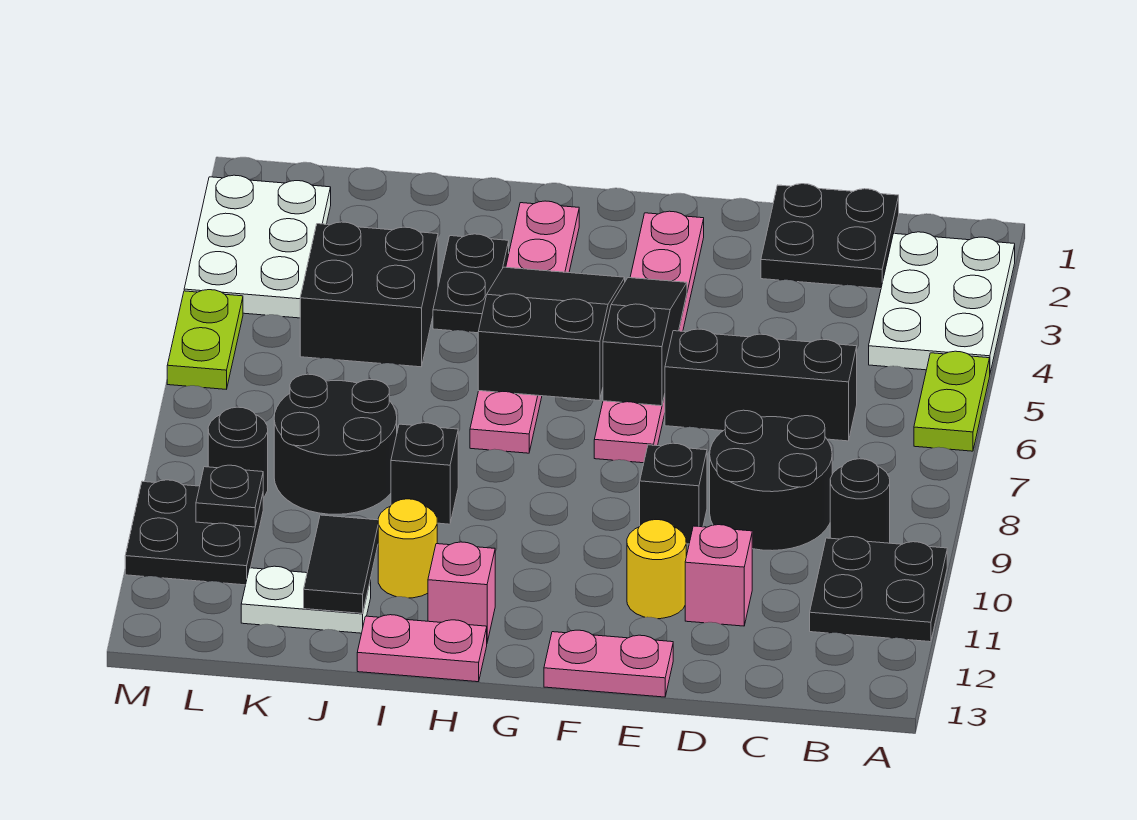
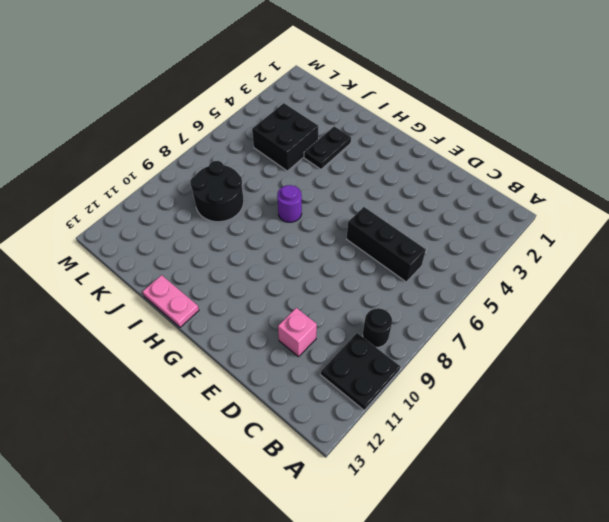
purple 1x1 round brick [277,185,302,222] -> pink 1x6 plate [470,201,579,453]
none -> white 2x3 plate [869,232,1015,373]
none -> lime 1x2 plate [914,351,990,451]
none -> black 2x2 plate [761,184,899,289]

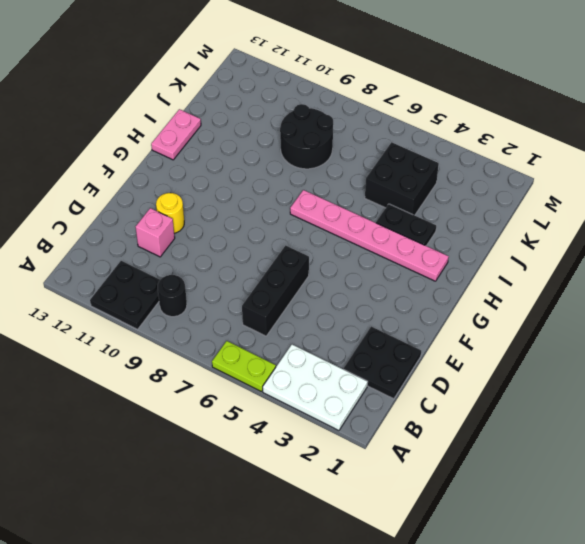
none -> black 2x2 round brick [710,410,832,551]
none -> black 1x1 brick [640,443,707,544]
none -> pink 1x2 plate [544,630,673,697]

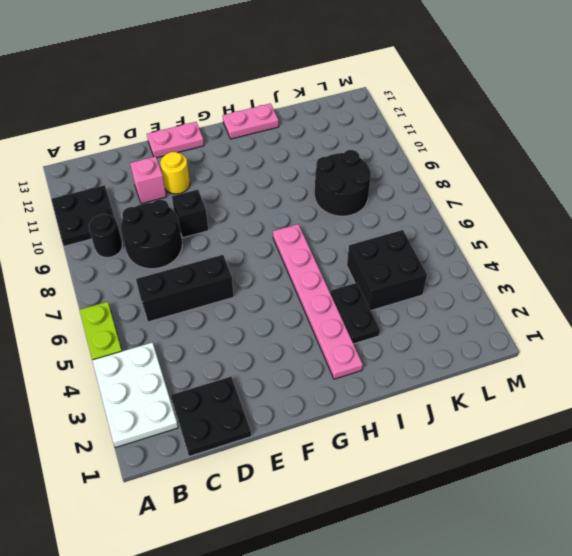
none -> pink 1x6 plate [594,211,704,463]
none -> pink 1x1 brick [428,542,495,642]
none -> black 1x1 brick [391,423,458,524]

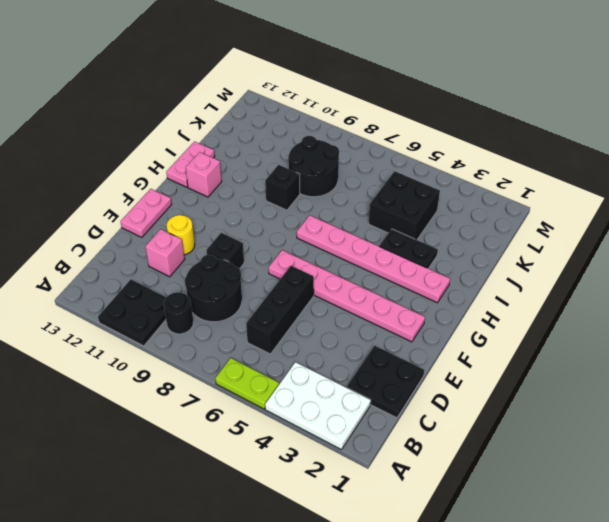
none -> yellow 1x1 round brick [378,499,437,598]
none -> white 1x2 plate [241,566,371,633]
none -> white 2x3 plate [184,175,331,318]

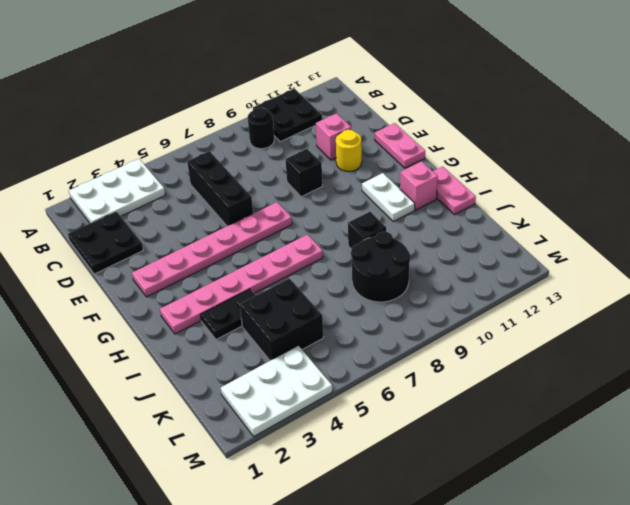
white 1x2 plate [362,173,415,221] -> white 1x2 plate moved to [241,566,371,633]
none -> lime 1x2 plate [914,351,990,451]
none -> black 2x2 round brick [710,410,832,551]
none -> yellow 1x1 round brick [378,499,437,598]

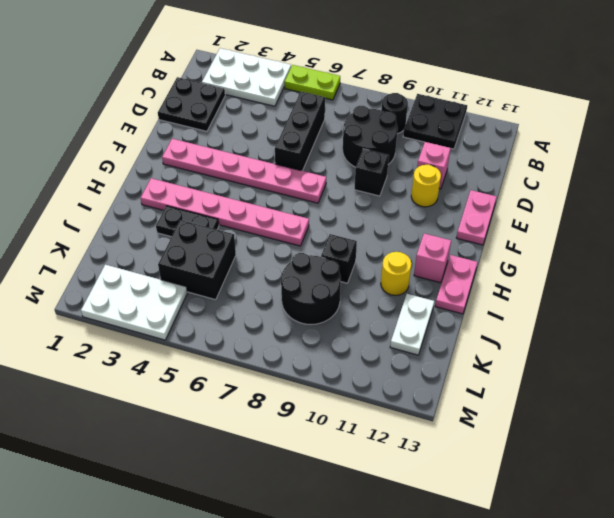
none -> black 1x1 round brick [208,407,268,498]
none -> black 2x2 plate [125,480,263,585]
none -> lime 1x2 plate [167,290,243,389]

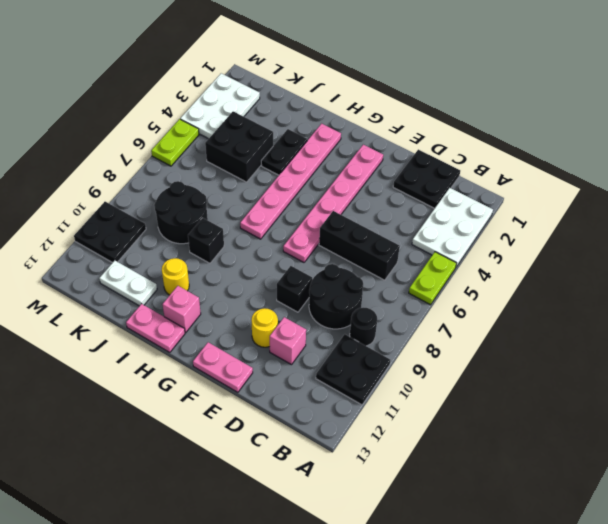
none -> black 1x1 round brick [208,407,268,498]
none -> black 1x3 slope [603,278,687,406]
none -> black 2x3 slope [478,267,625,401]

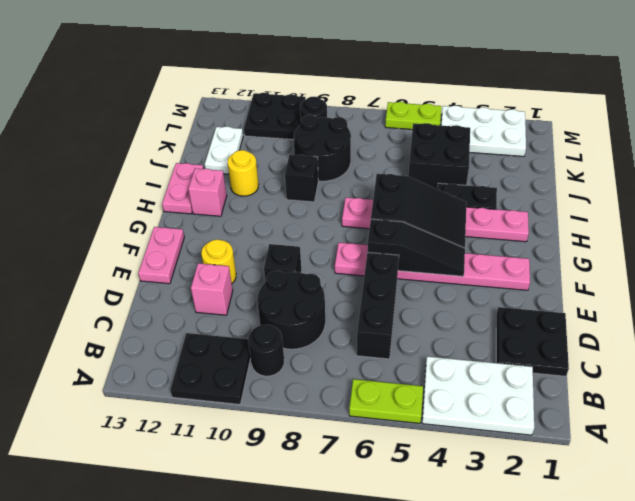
none -> black 1x2 tile [304,515,378,613]
none -> black 1x1 plate [196,465,263,527]

